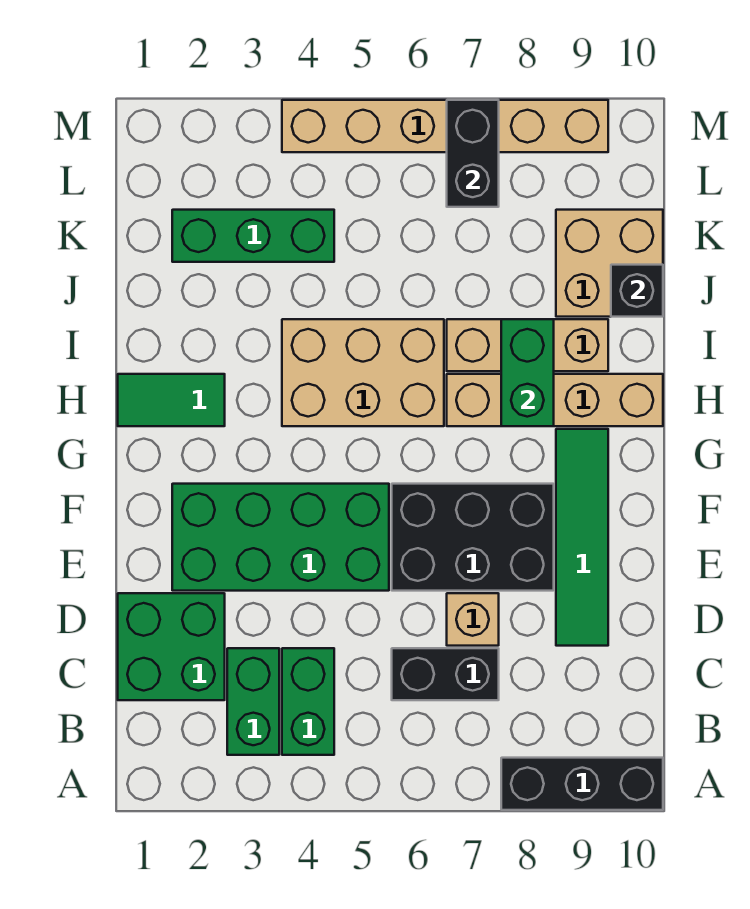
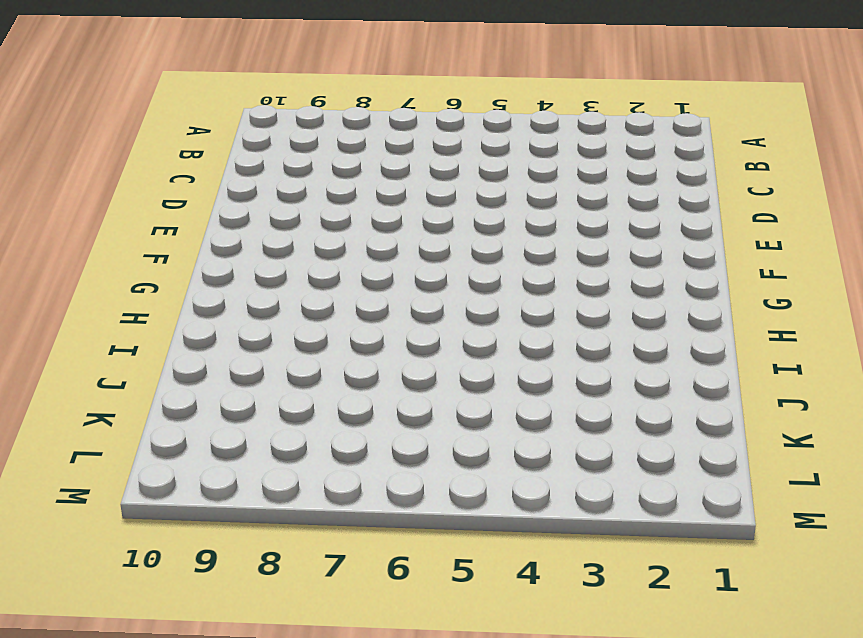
none -> black 1x3 brick [501,758,663,810]
none -> green 1x2 brick [227,648,279,755]
none -> green 1x2 brick [282,648,334,755]

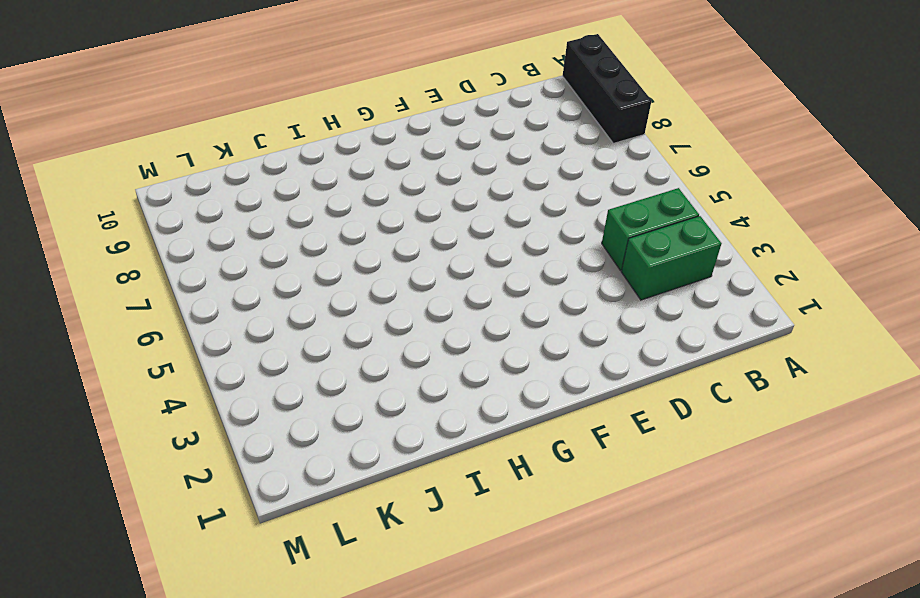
none -> green 2x2 brick [118,593,225,700]
none -> black 1x2 brick [392,648,499,700]
none -> tan 1x1 brick [447,593,499,646]

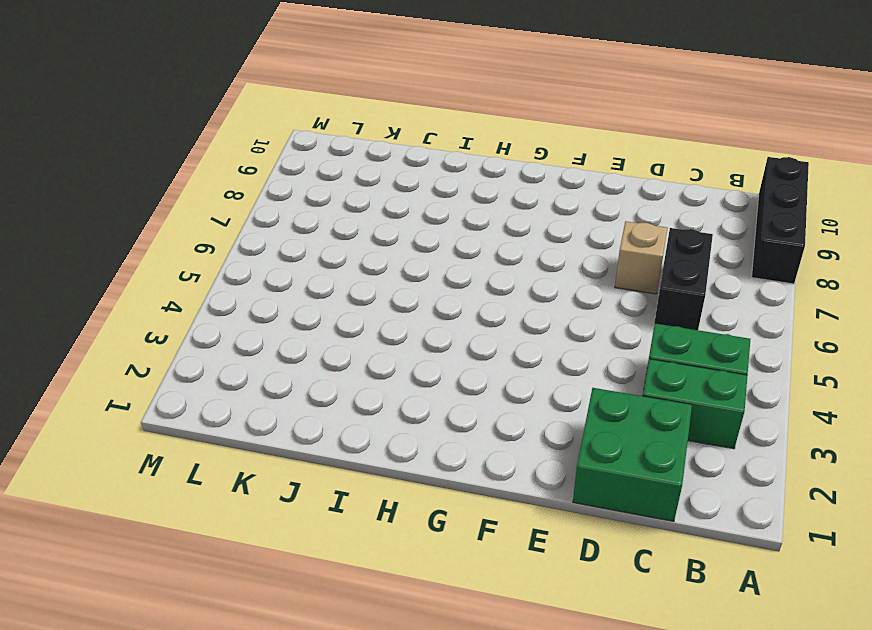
none -> green 1x4 tile [556,429,608,646]
none -> green 2x4 brick [172,484,389,591]
none -> black 2x3 brick [392,484,554,591]

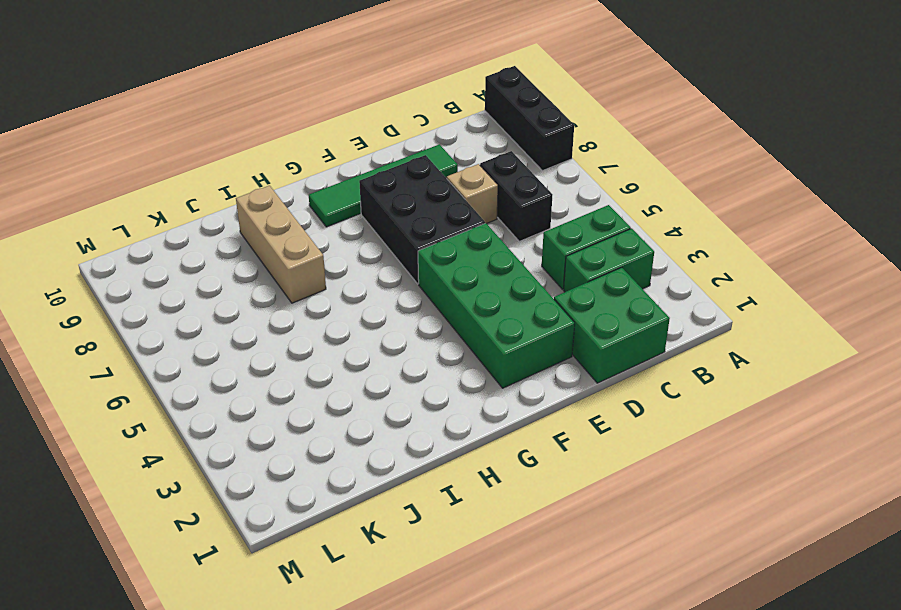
none -> green 1x2 tile [118,374,225,426]
none -> tan 2x3 brick [282,319,444,426]
none -> tan 1x4 brick [447,374,663,426]

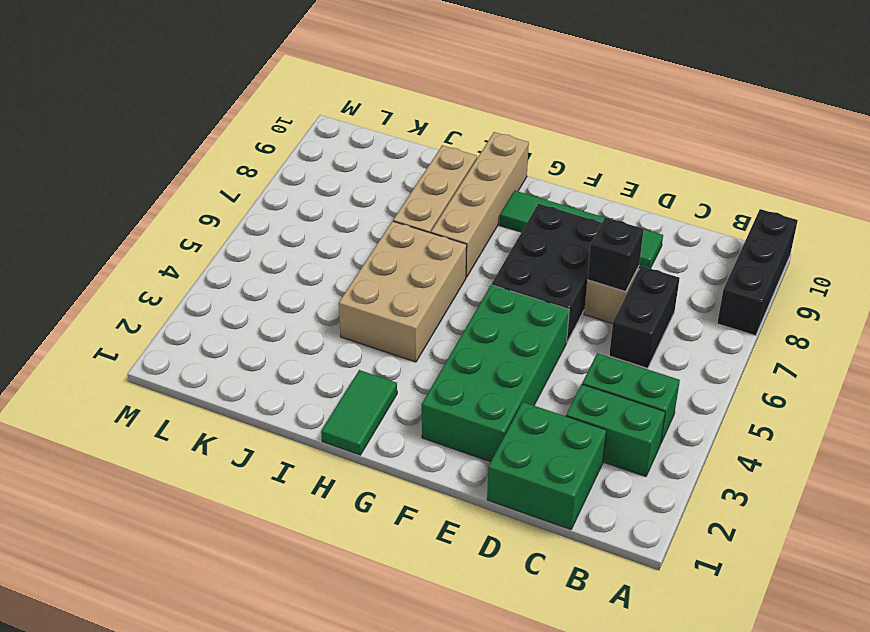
black 1x1 brick [587,217,644,292] -> black 1x1 brick moved to [611,265,663,317]
none -> tan 2x2 brick [556,210,663,317]
none -> green 1x3 brick [172,210,334,262]
none -> tan 1x6 brick [282,100,608,152]

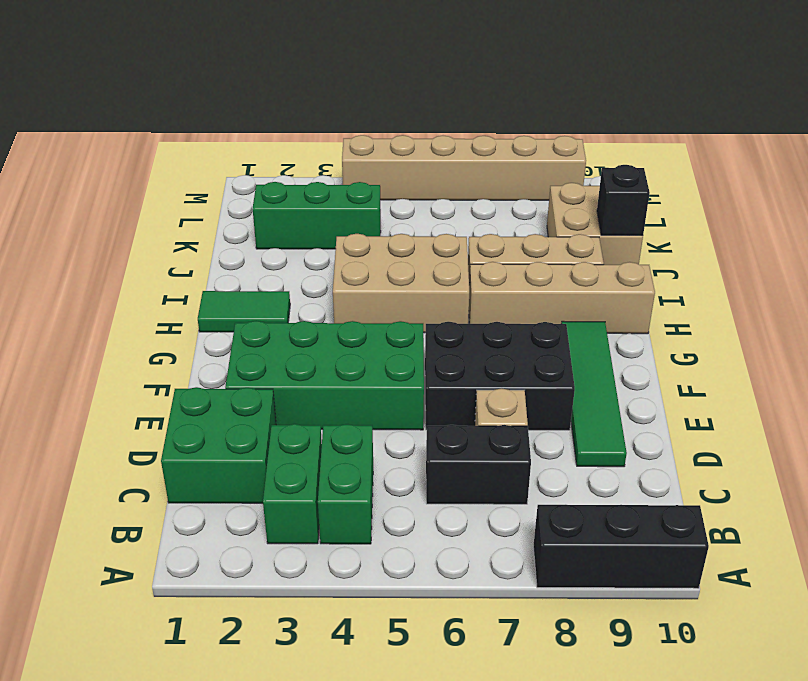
none -> green 1x2 brick [501,319,554,426]
none -> black 1x2 brick [447,100,499,207]

